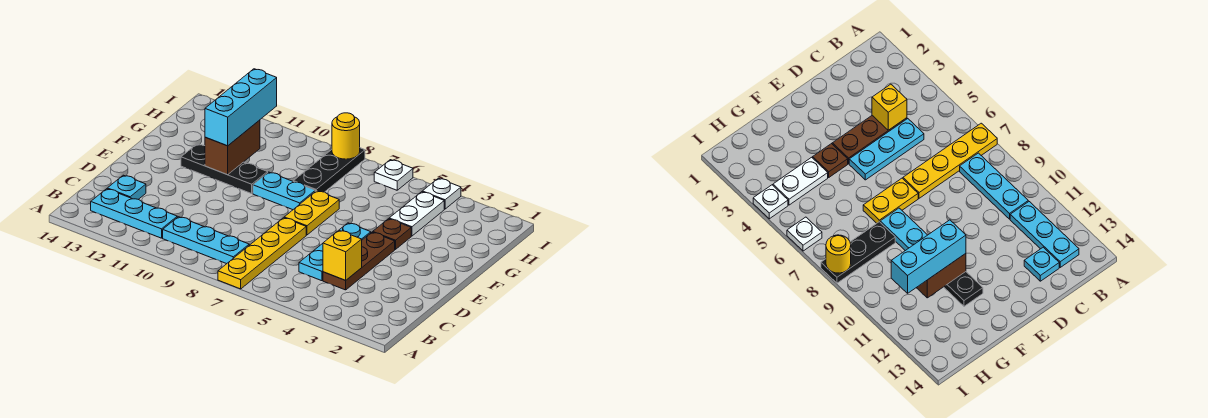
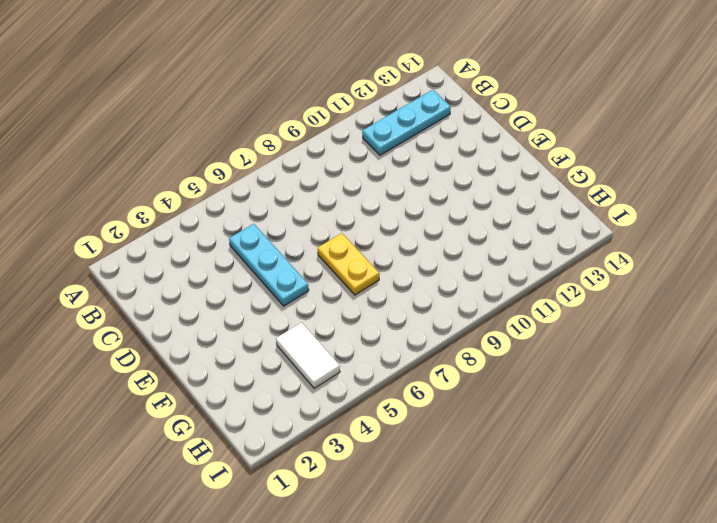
white 1x2 tile [276,323,340,388] -> white 1x2 plate [389,192,444,236]
none -> yellow 1x4 plate [218,218,306,289]
none -> cyan 1x3 plate [163,217,249,264]
none -> brown 1x3 plate [323,232,395,290]

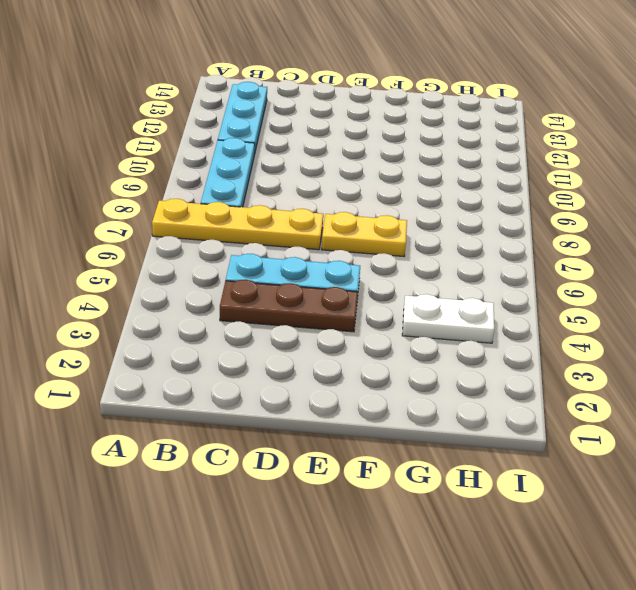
none -> cyan 1x1 plate [107,175,146,199]
none -> brown 1x1 plate [373,219,411,250]
none -> cyan 1x2 plate [253,172,315,210]

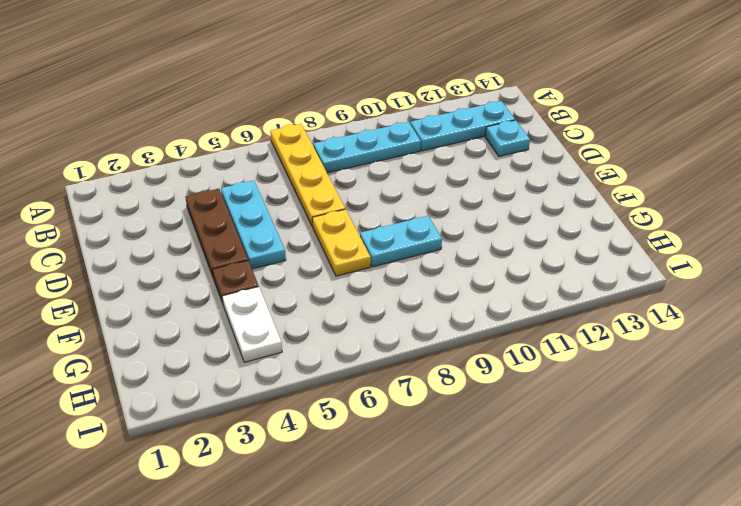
none -> black 1x3 plate [181,144,268,194]
none -> black 1x3 plate [293,148,365,192]
none -> white 1x1 plate [422,178,461,209]

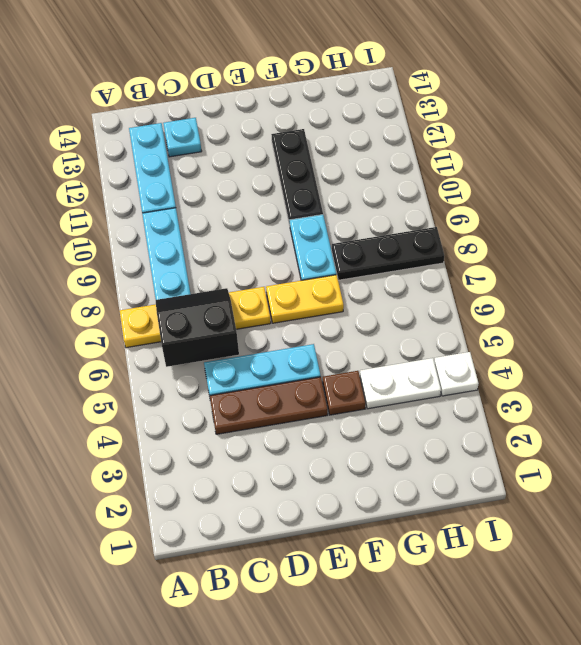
black 2x2 slope [156,288,239,367] -> none
none -> white 1x1 plate [374,160,413,190]
none -> yellow 1x1 brick [323,230,362,280]
none -> brown 1x2 brick [205,120,260,175]

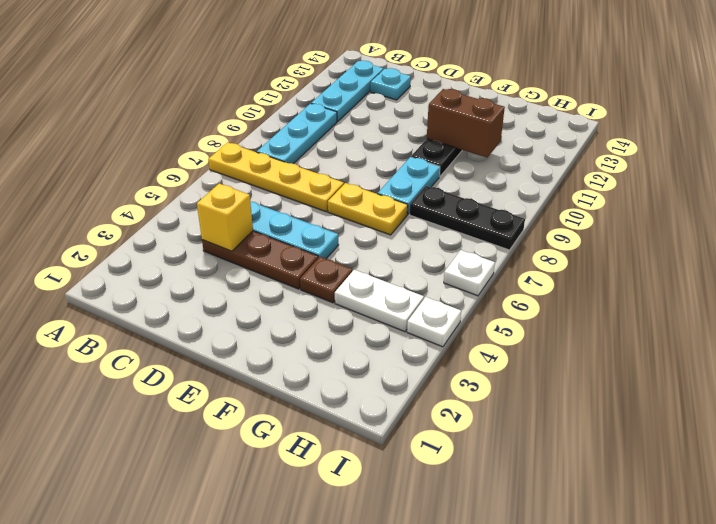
none -> yellow 1x1 round brick [332,113,360,159]
none -> cyan 1x3 brick [205,69,277,146]

